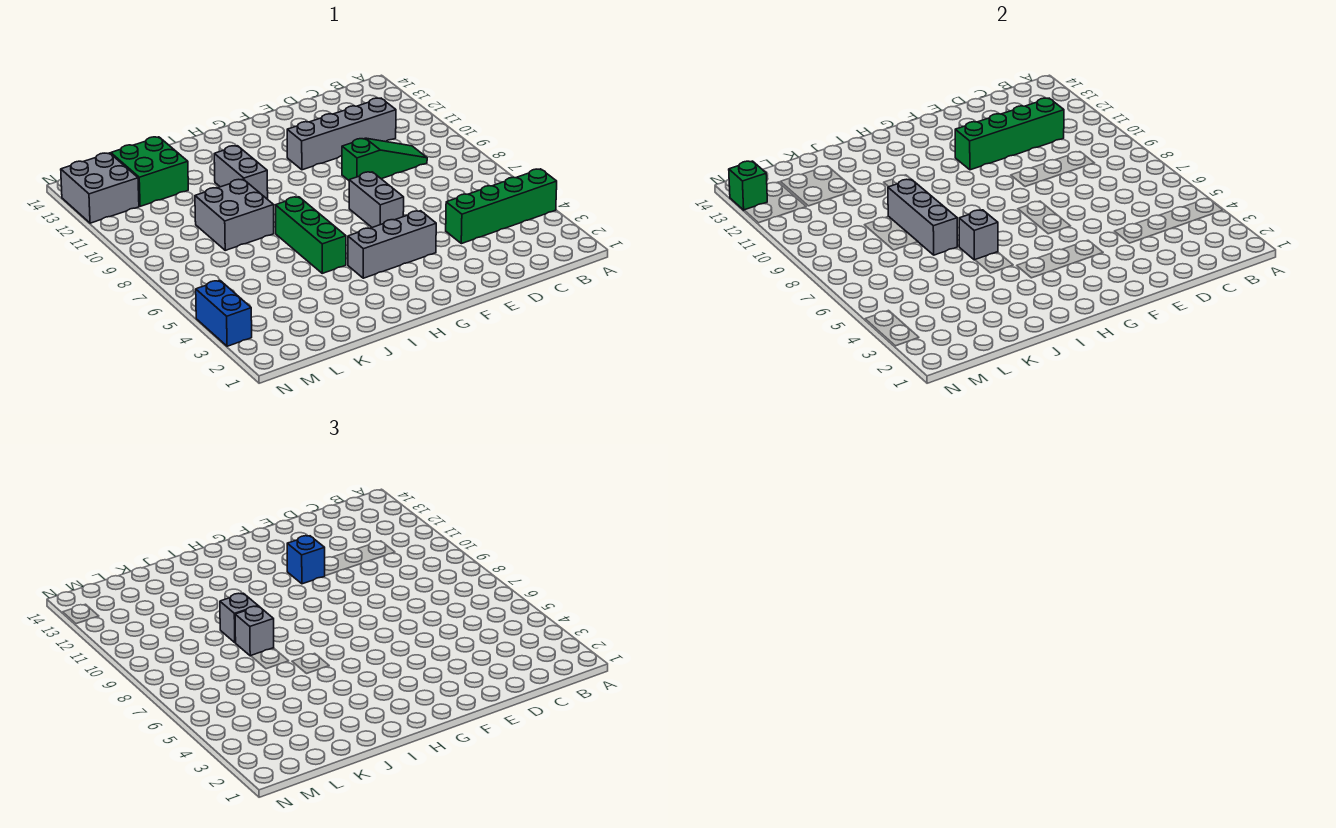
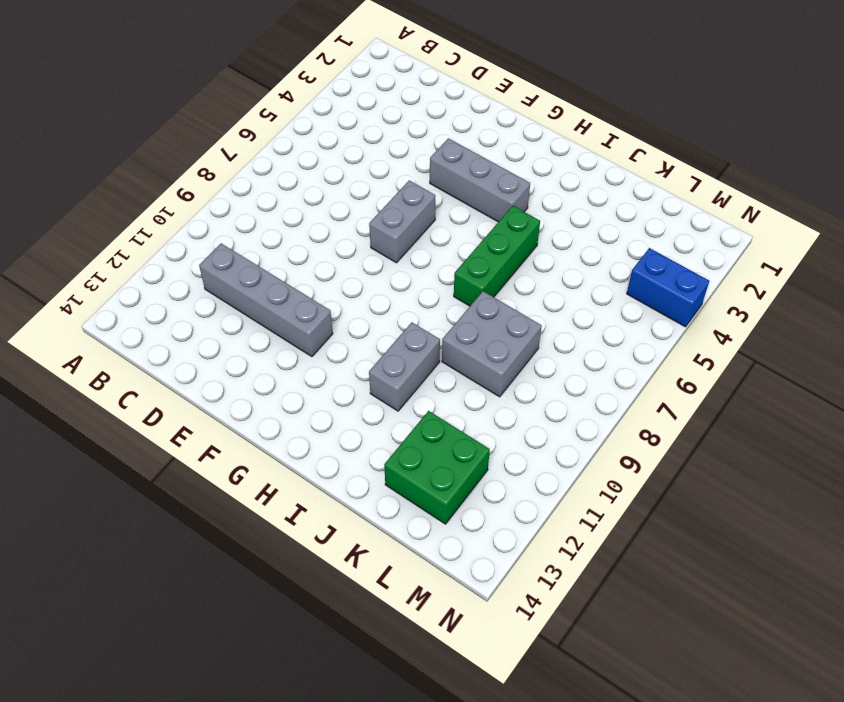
blue 1x2 brick [627,248,709,327] -> blue 1x2 brick turned to [196,281,252,346]
none -> green 1x4 brick [446,169,557,244]
none -> green 1x3 slope [342,138,427,180]
none -> grey 2x2 brick [61,153,139,223]

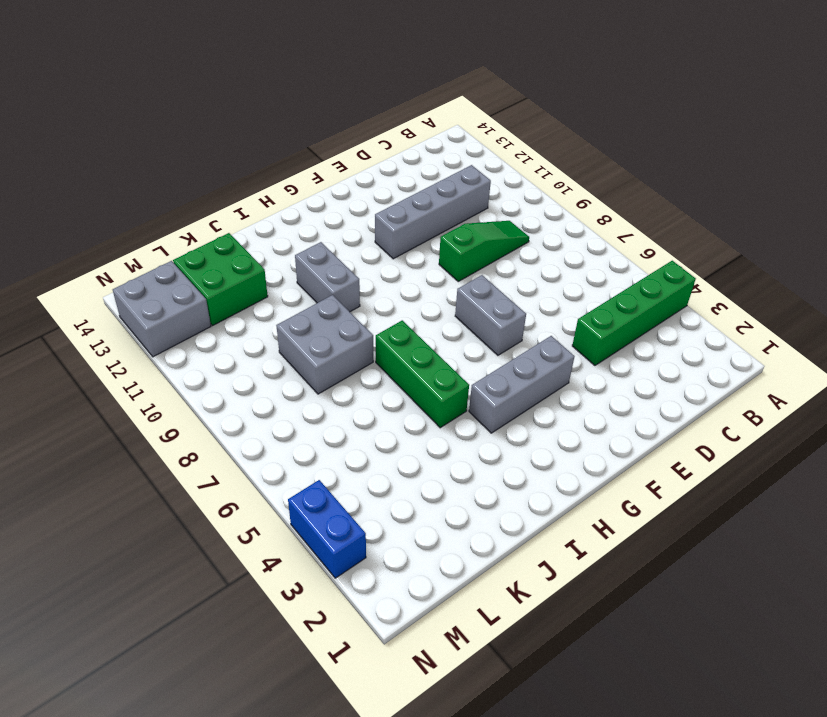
none -> green 1x4 brick [955,98,1064,170]
none -> grey 1x1 brick [959,210,998,260]
none -> grey 1x3 brick [888,179,957,255]

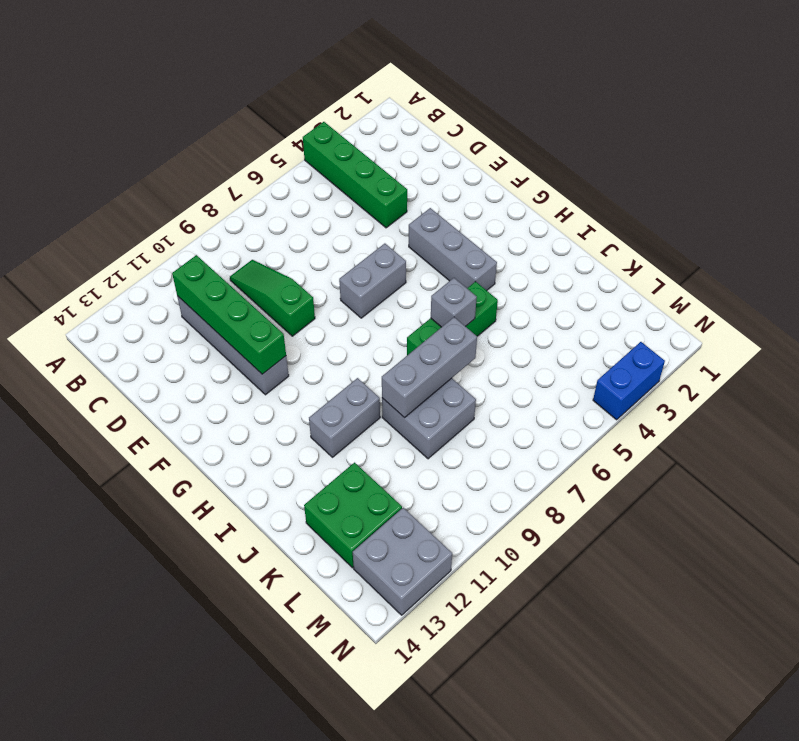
none -> green 1x1 brick [729,161,767,210]
none -> blue 1x1 brick [287,536,325,584]
none -> grey 1x1 brick [235,606,274,656]

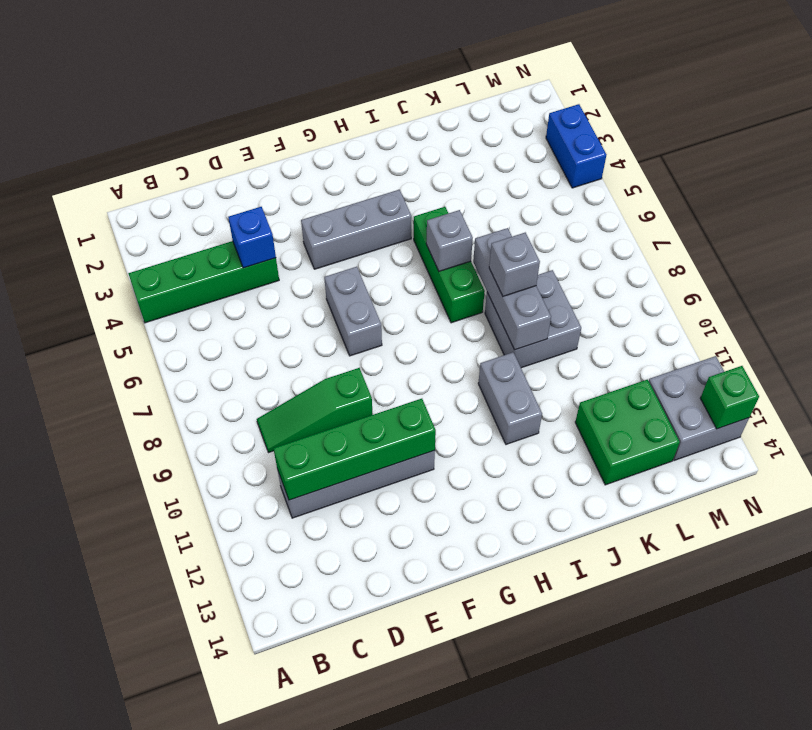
blue 1x1 brick [228,207,276,268] -> blue 1x1 brick moved to [287,536,325,584]
none -> grey 1x1 brick [220,593,258,643]

